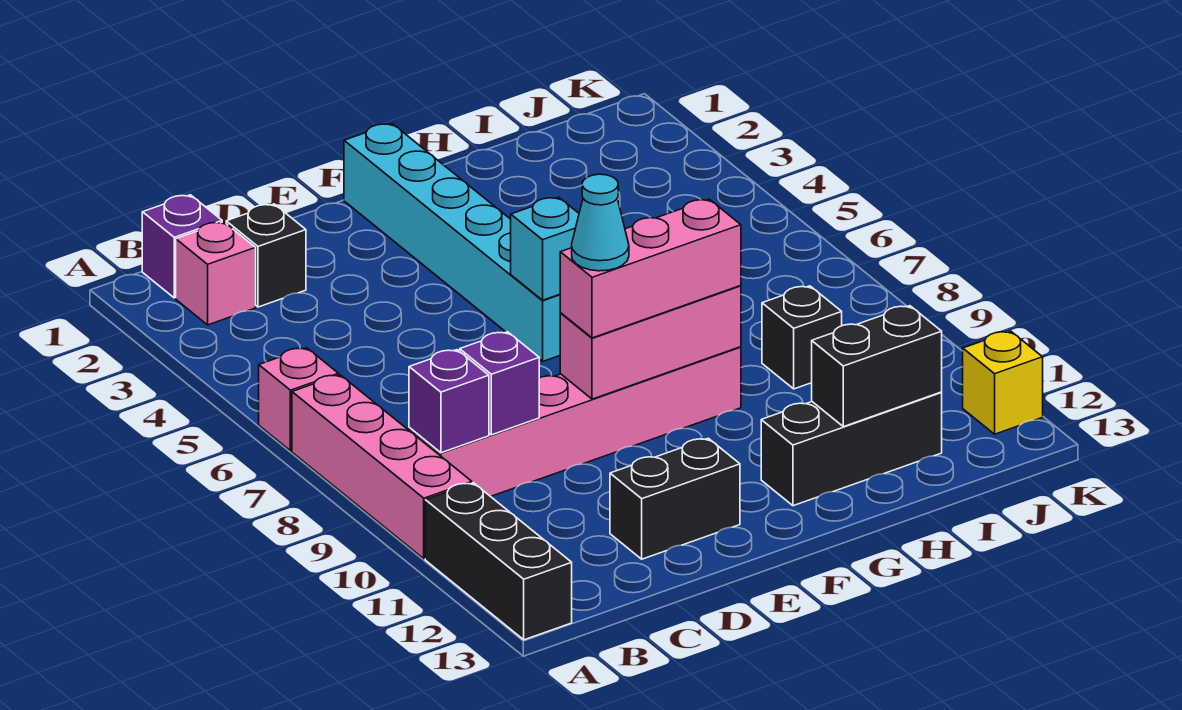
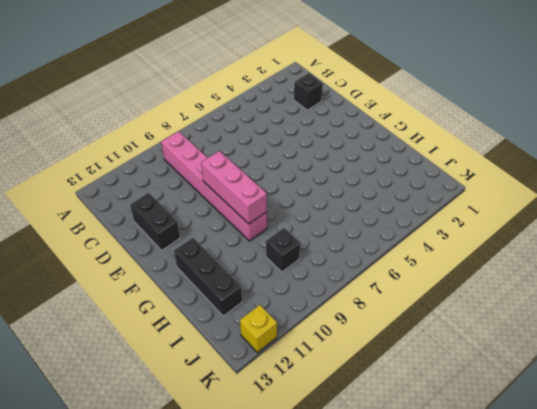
none -> pink 1x1 brick [259,348,338,451]
none -> pink 1x4 brick [292,375,472,559]
none -> black 1x3 brick [425,483,572,640]

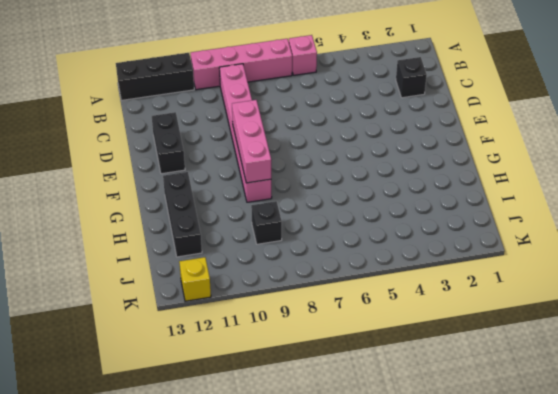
none -> purple 1x1 brick [142,195,222,298]
none -> pink 1x1 brick [176,222,256,325]
none -> cyan 1x6 brick [344,124,561,361]

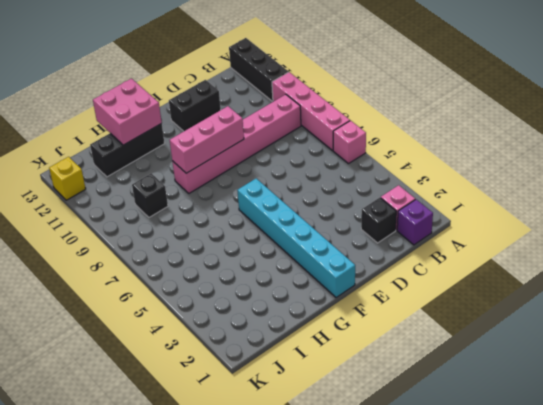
pink 2x2 brick [93,79,162,145] -> black 1x2 brick [812,306,942,427]
none -> purple 1x1 brick [409,350,489,453]
none -> purple 1x1 brick [460,332,539,435]
none -> cyan 1x1 brick [511,197,579,300]

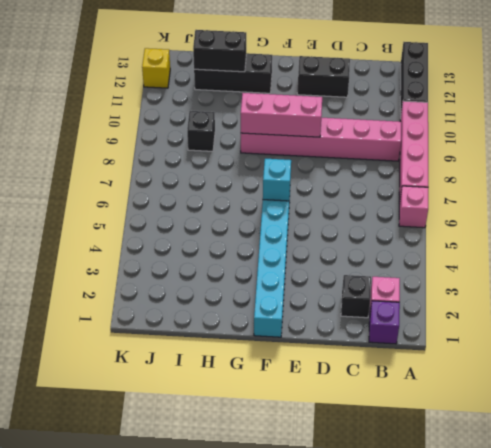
none -> purple 1x1 brick [409,350,489,453]
none -> purple 1x1 brick [460,332,539,435]
none -> pink 1x3 brick [560,199,741,338]

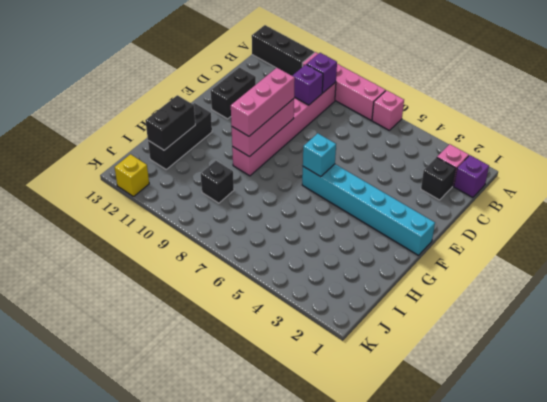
none -> cyan 1x1 cone [572,174,629,271]

